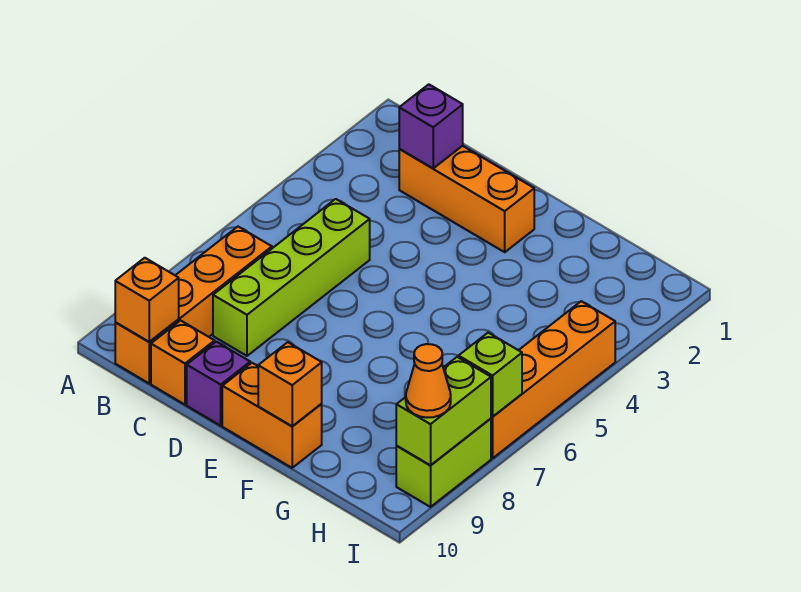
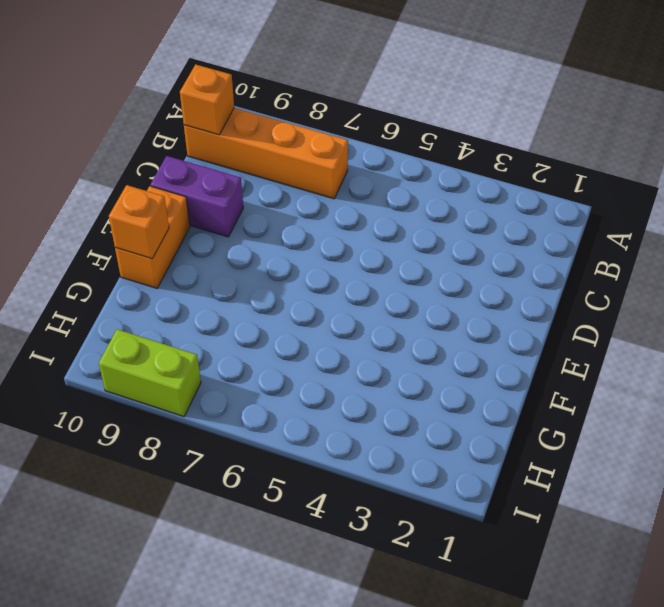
purple 1x2 brick [150,156,243,237] -> purple 1x1 brick [187,342,250,426]
none -> orange 1x3 brick [399,146,534,252]
none -> lime 1x4 brick [213,199,370,356]
none -> orange 1x1 brick [151,321,215,405]

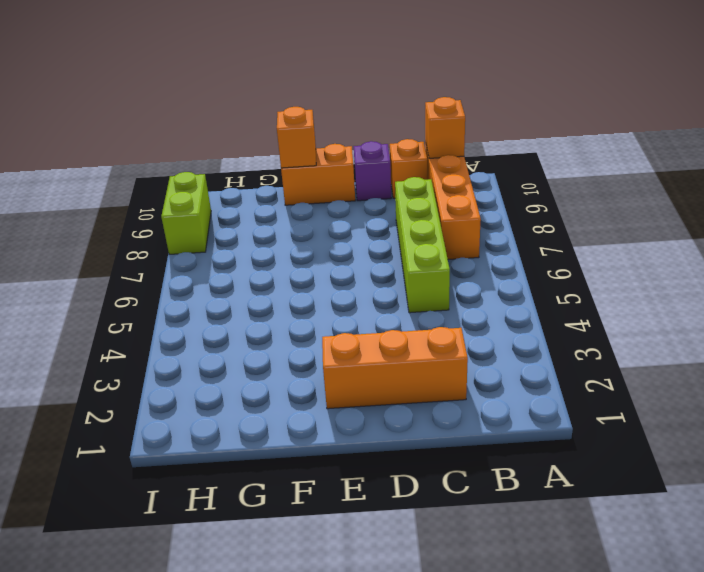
none -> orange 1x4 brick [491,301,615,458]
none -> purple 1x1 brick [399,84,463,168]
none -> lime 1x1 brick [459,333,522,417]

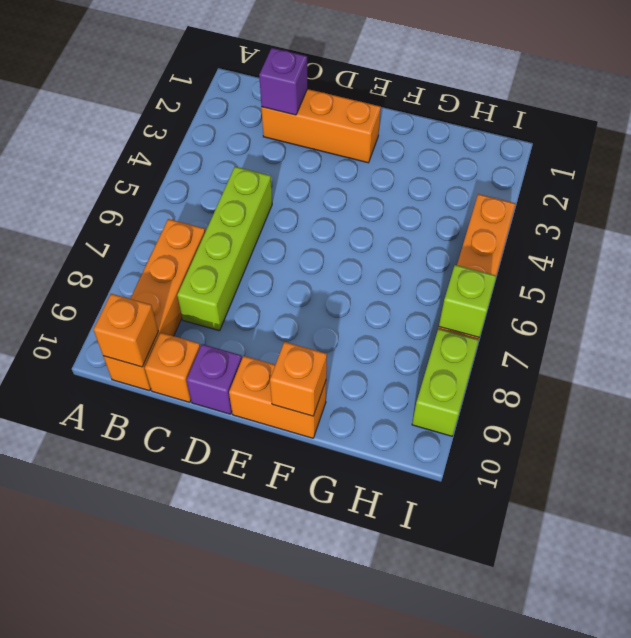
none -> lime 1x2 brick [396,357,491,466]
none -> orange 1x1 cone [406,344,451,418]

